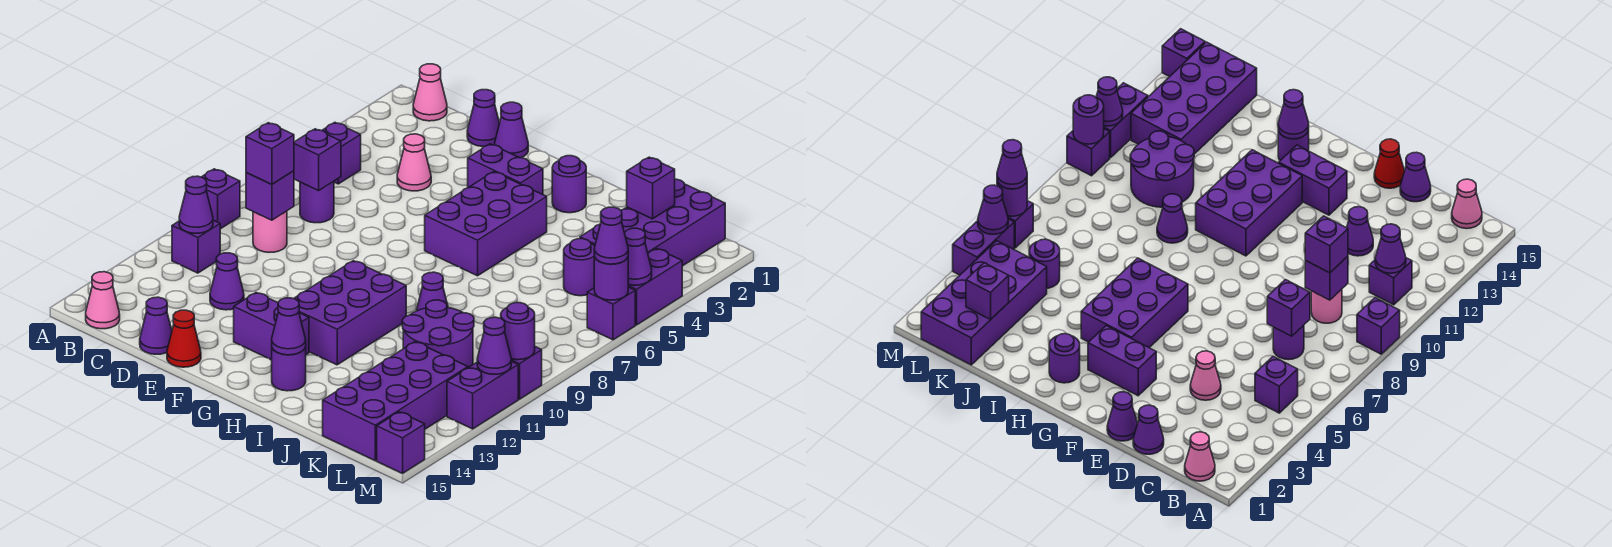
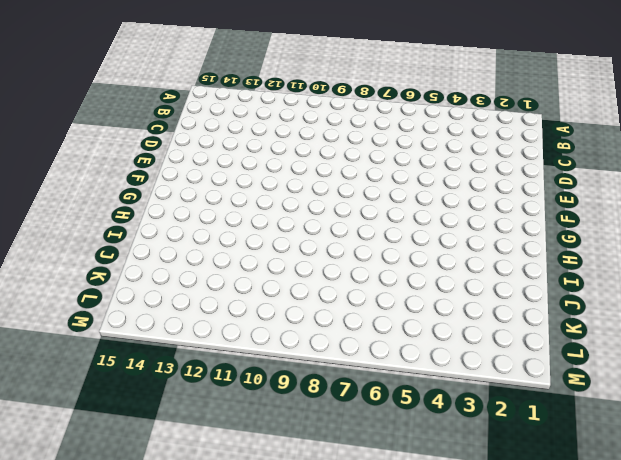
none -> purple 1x1 brick [202,169,240,229]
none -> pink 1x1 cone [413,64,447,121]
none -> purple 1x1 brick [322,122,361,184]
none -> purple 1x1 brick [172,220,220,273]

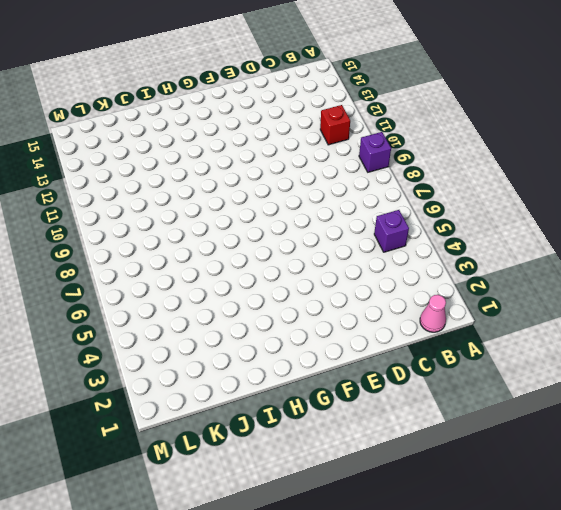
red 1x1 brick [320,105,350,145] -> purple 1x1 brick [172,220,220,273]
none -> pink 1x1 cone [86,272,120,329]
none -> purple 1x1 round brick [300,181,334,223]
none -> pink 1x1 round brick [253,211,287,252]
none -> purple 1x1 cone [467,90,499,147]

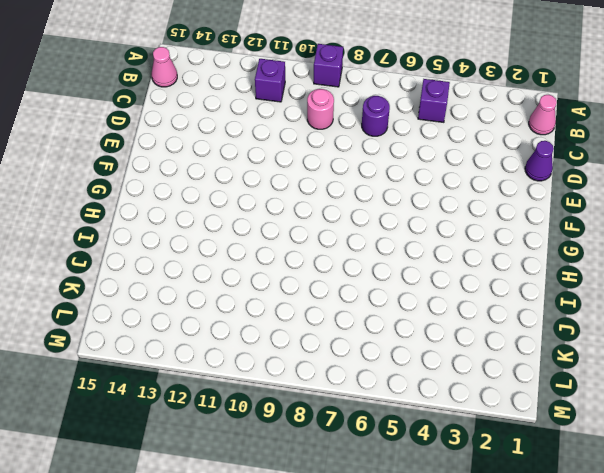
none -> pink 1x1 cone [397,134,431,191]
none -> purple 1x1 cone [210,253,244,310]
none -> purple 1x1 cone [140,297,172,354]
none -> purple 1x1 cone [495,102,528,158]

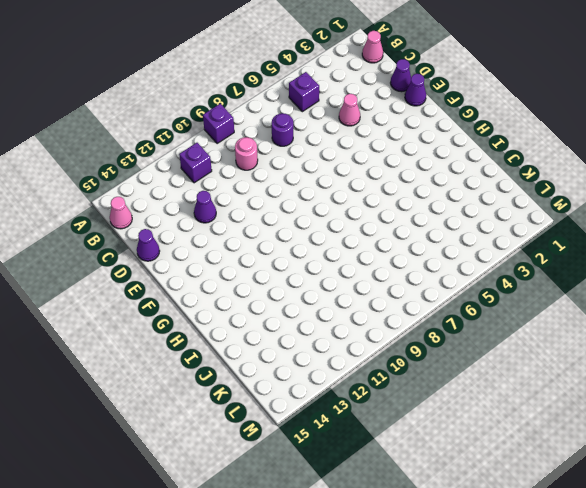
none -> red 1x1 cone [167,310,201,367]
none -> purple 1x2 brick [468,144,543,195]
none -> purple 1x2 brick [234,293,309,360]
none -> purple 2x3 brick [425,172,547,276]

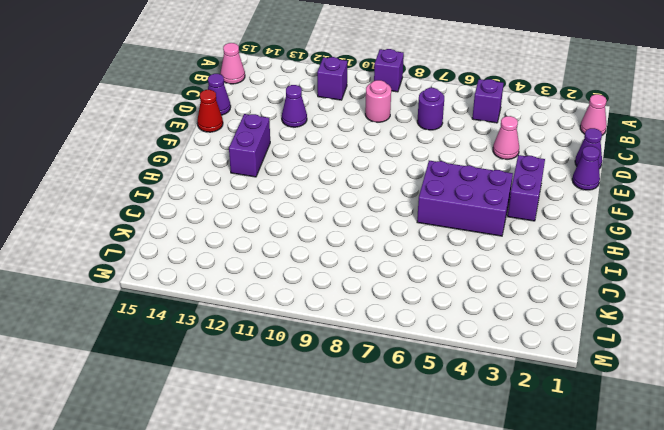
none -> purple 2x3 brick [294,261,406,365]
none -> purple 1x1 round brick [552,156,586,213]
none -> purple 1x1 round brick [272,347,306,391]
none -> purple 1x1 cone [416,272,448,311]

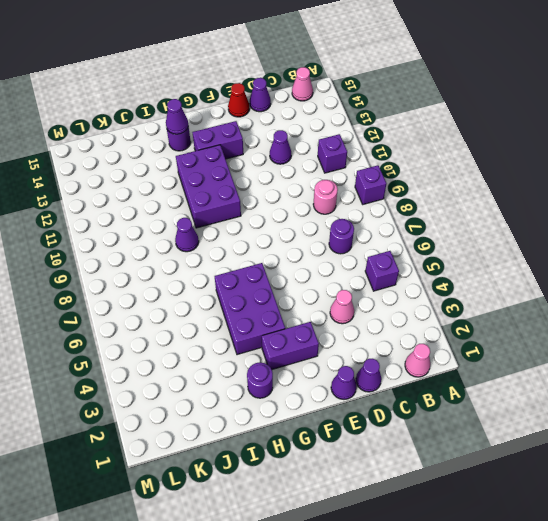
none -> purple 2x2 round brick [402,300,474,368]
none -> purple 2x4 brick [580,179,725,266]
none -> purple 1x1 round brick [564,239,595,296]
none -> purple 2x4 brick [323,342,468,461]

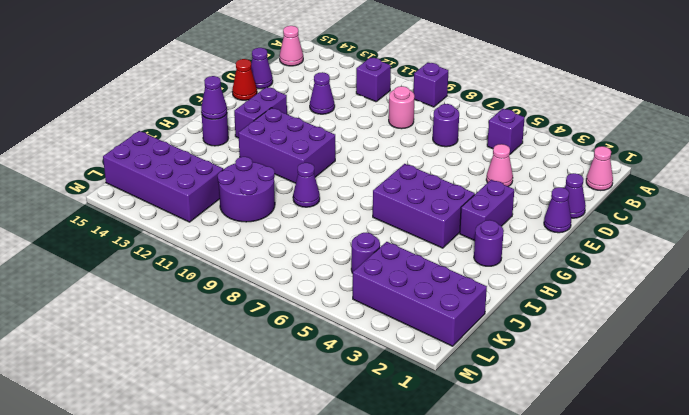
none -> purple 1x2 brick [628,249,682,325]
none -> purple 1x1 brick [587,287,635,340]
none -> purple 1x1 brick [511,347,542,399]
none -> purple 1x2 brick [447,361,518,429]

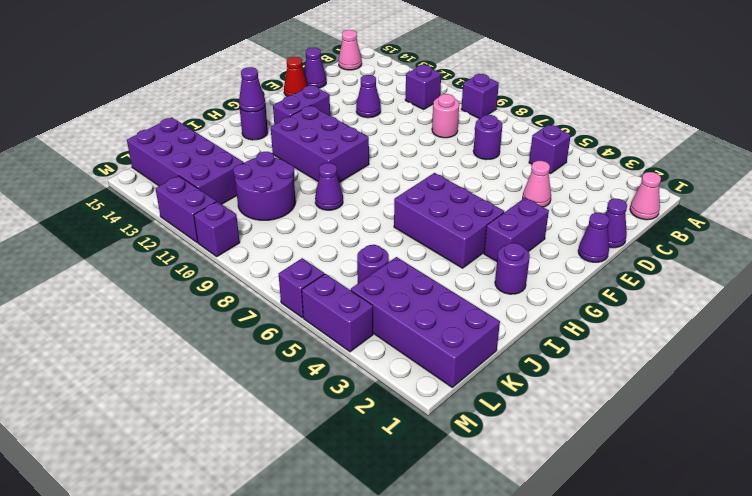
none -> purple 1x1 brick [377,412,425,473]
none -> purple 1x1 cone [179,176,213,233]
none -> purple 1x1 brick [294,129,341,191]
none -> purple 1x1 brick [246,171,294,220]

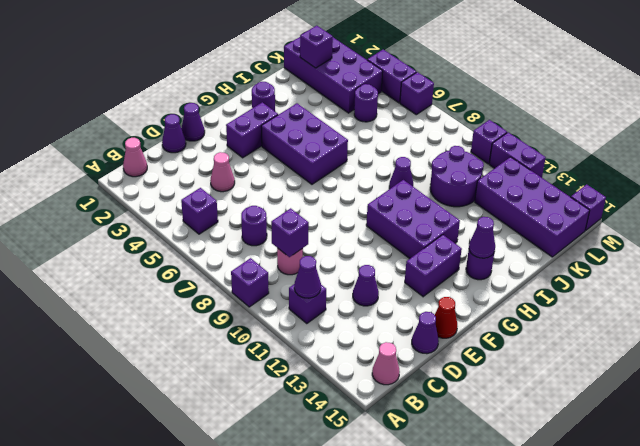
none -> purple 1x1 brick [294,129,341,191]
none -> purple 1x1 cone [625,228,652,285]
none -> purple 1x1 round brick [594,256,628,300]
none -> purple 1x1 round brick [501,303,535,360]

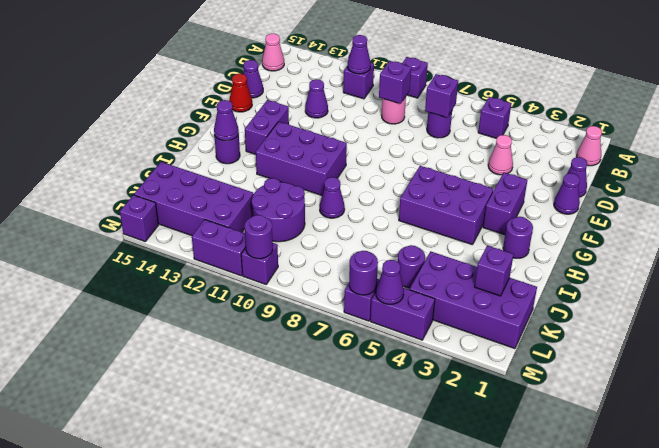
none -> purple 1x1 cone [477,317,511,374]
none -> purple 1x1 brick [246,123,294,184]
none -> purple 1x1 cone [594,207,628,264]

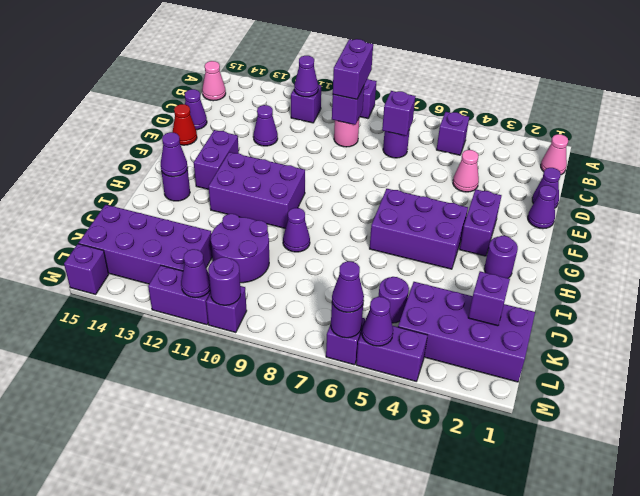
purple 1x2 brick [333,39,373,99] -> purple 1x1 brick [246,123,294,184]

